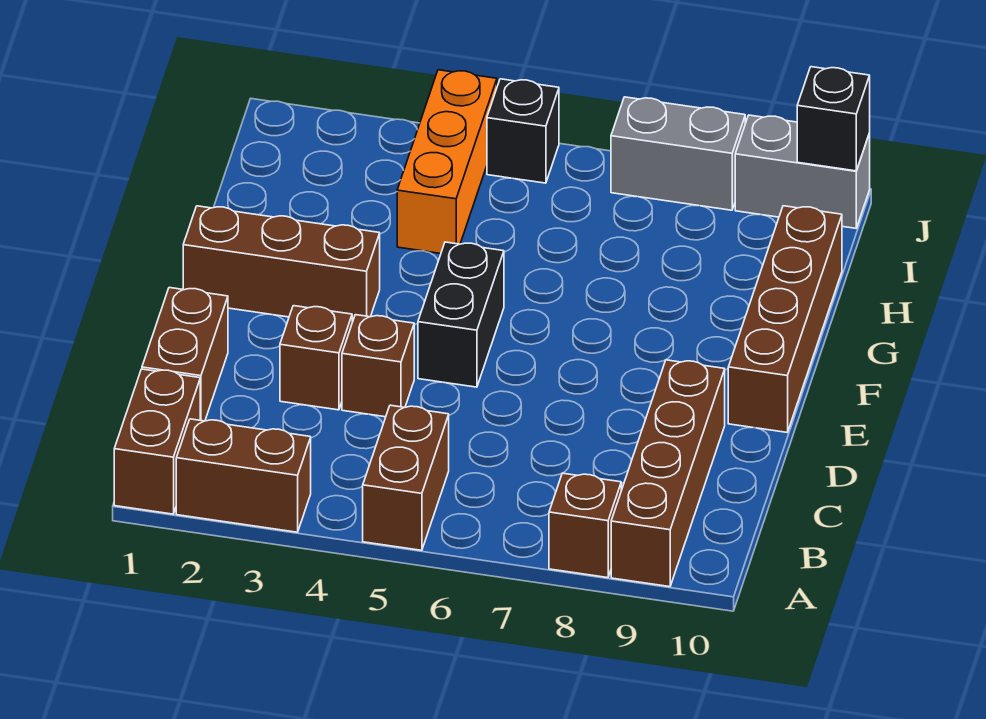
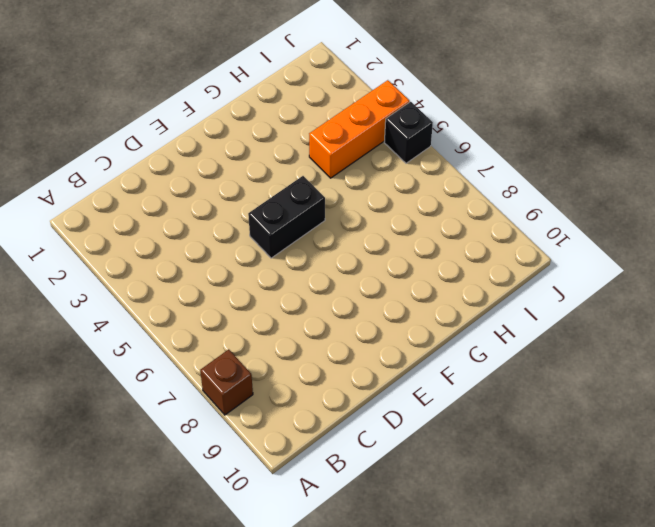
none -> brown 1x2 brick [114,369,200,514]
none -> brown 1x2 brick [176,419,311,532]
none -> brown 1x2 brick [363,405,449,550]

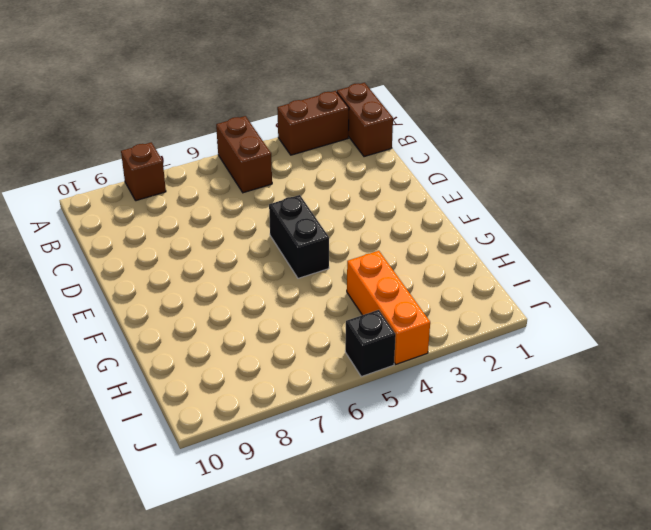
none -> brown 1x4 brick [611,360,725,587]
none -> brown 1x2 brick [142,288,228,421]
none -> brown 1x1 brick [280,306,352,410]

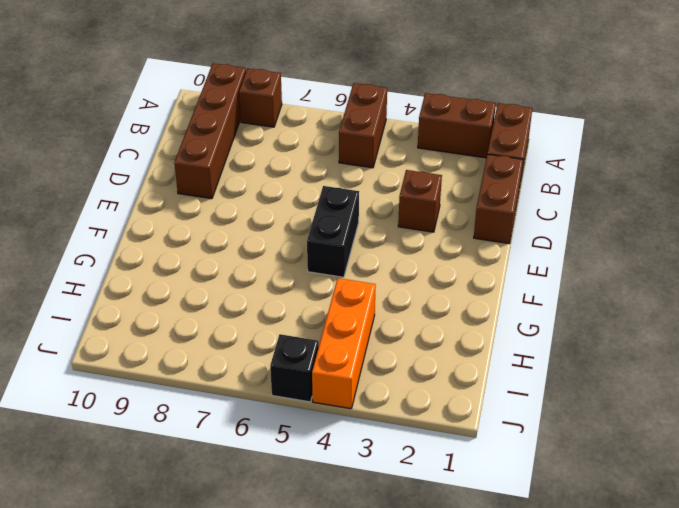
none -> brown 1x1 brick [342,315,414,417]
none -> brown 1x4 brick [728,206,842,432]
none -> brown 1x3 brick [183,206,380,322]

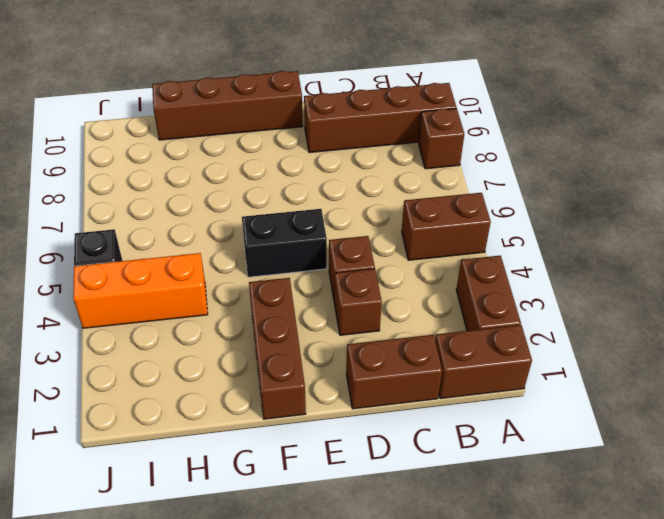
none -> grey 1x2 brick [611,97,745,210]
none -> grey 1x2 brick [735,115,870,228]
none -> black 1x1 brick [797,67,870,171]

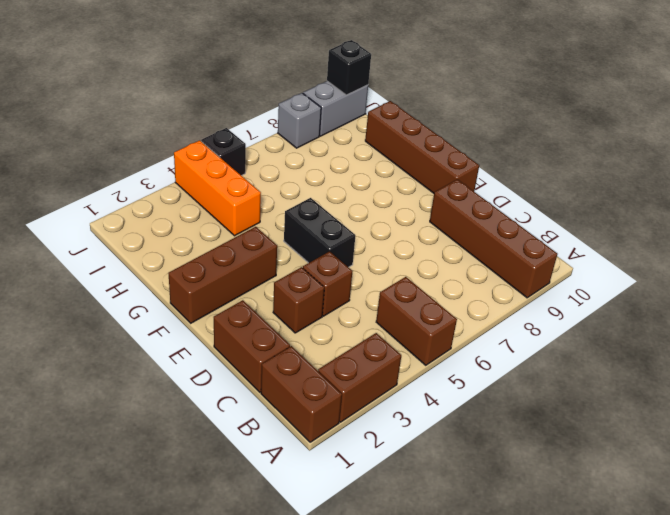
grey 1x1 brick [278,93,321,148] -> grey 1x2 brick [611,97,745,210]
none -> brown 1x1 brick [549,473,621,578]

